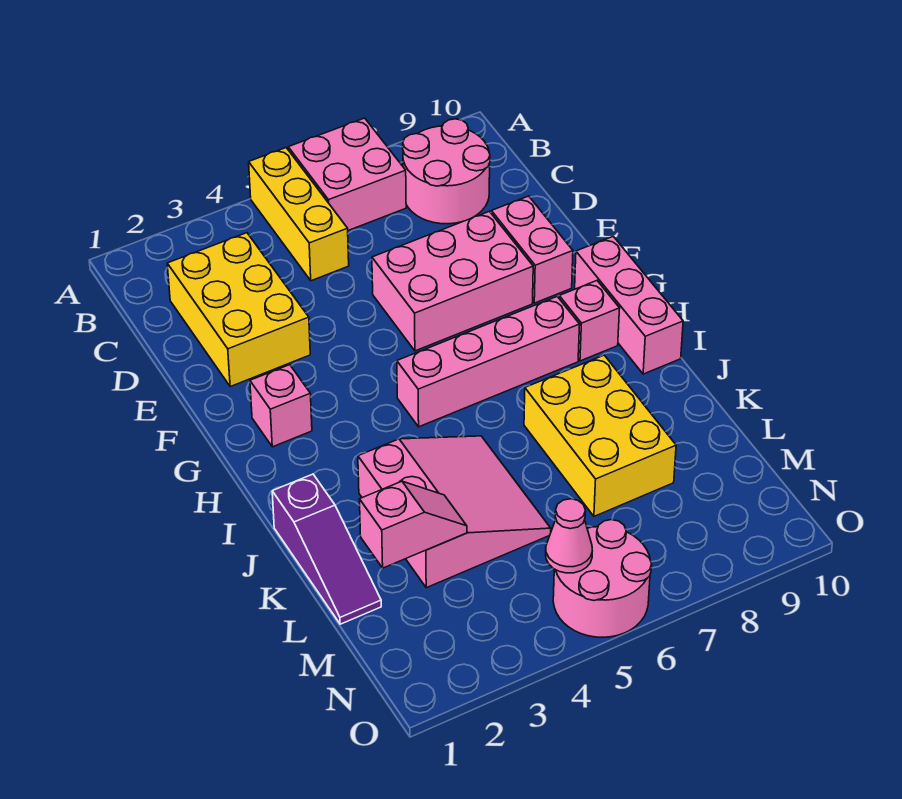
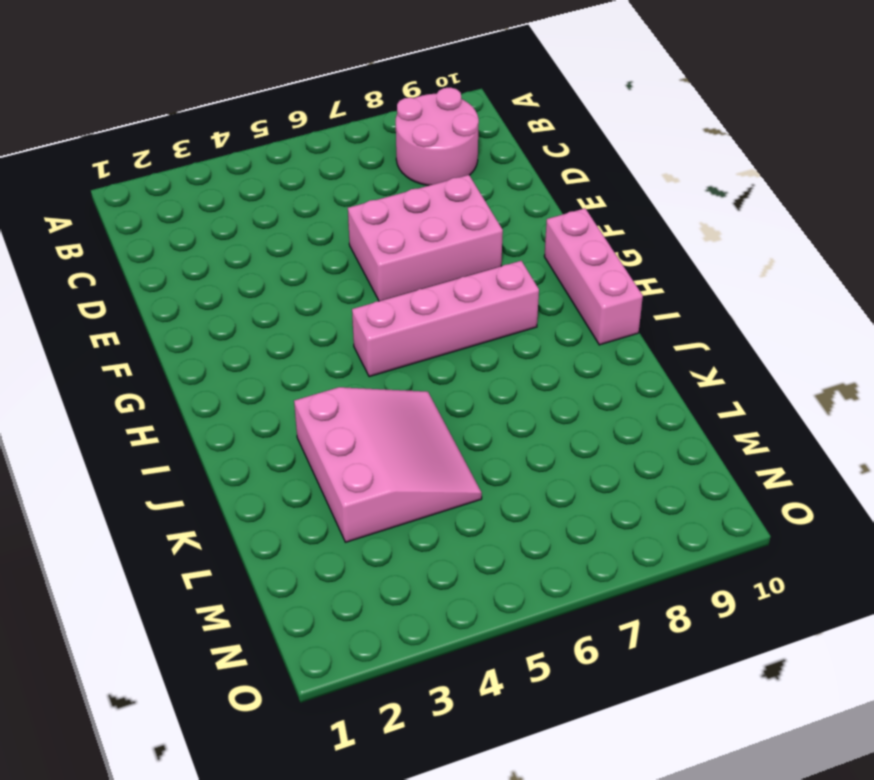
none -> yellow 1x3 brick [249,148,349,281]
none -> pink 2x2 brick [288,118,406,231]
none -> yellow 2x3 brick [167,233,310,387]

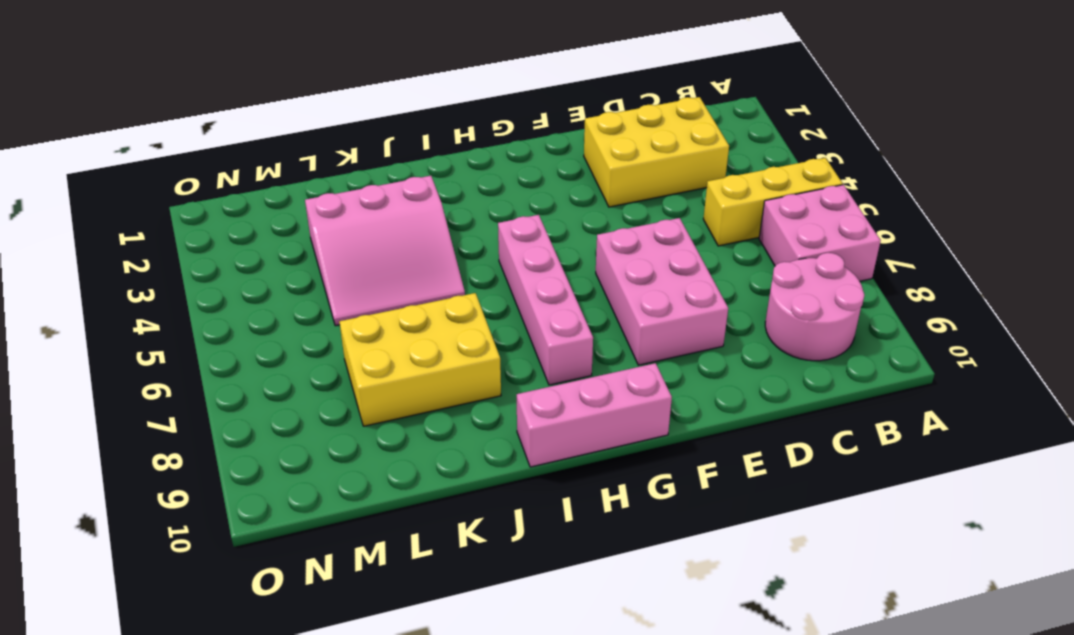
none -> pink 1x2 brick [491,196,573,303]
none -> pink 1x1 brick [250,365,312,447]
none -> pink 1x1 brick [559,281,620,361]

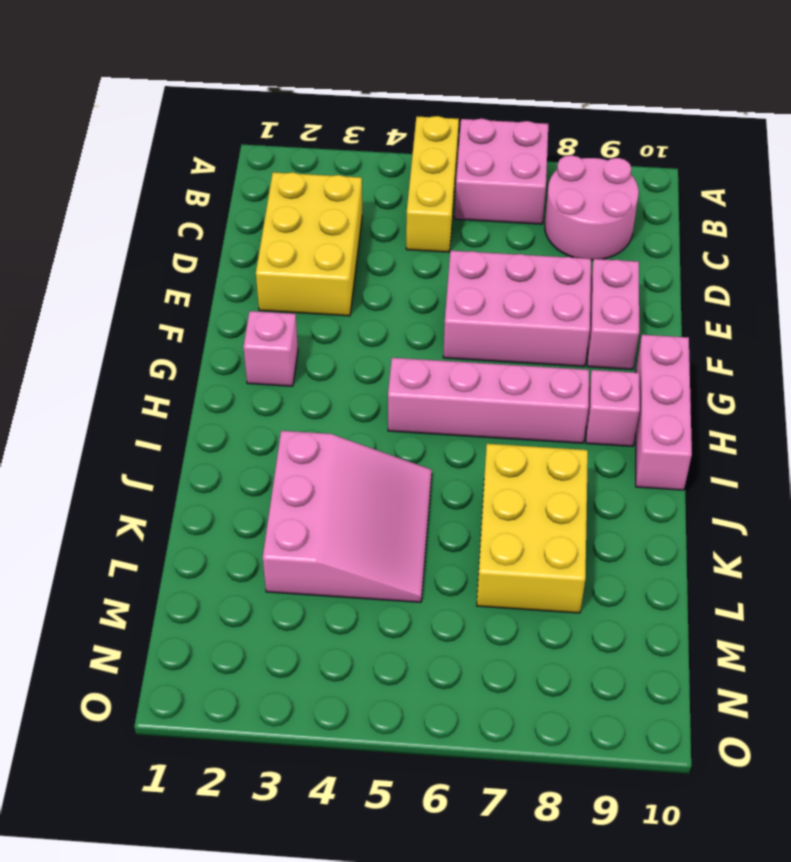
none -> purple 1x3 slope [272,474,381,624]
none -> pink 2x2 round brick [553,520,652,637]
none -> pink 1x2 slope [360,481,467,568]

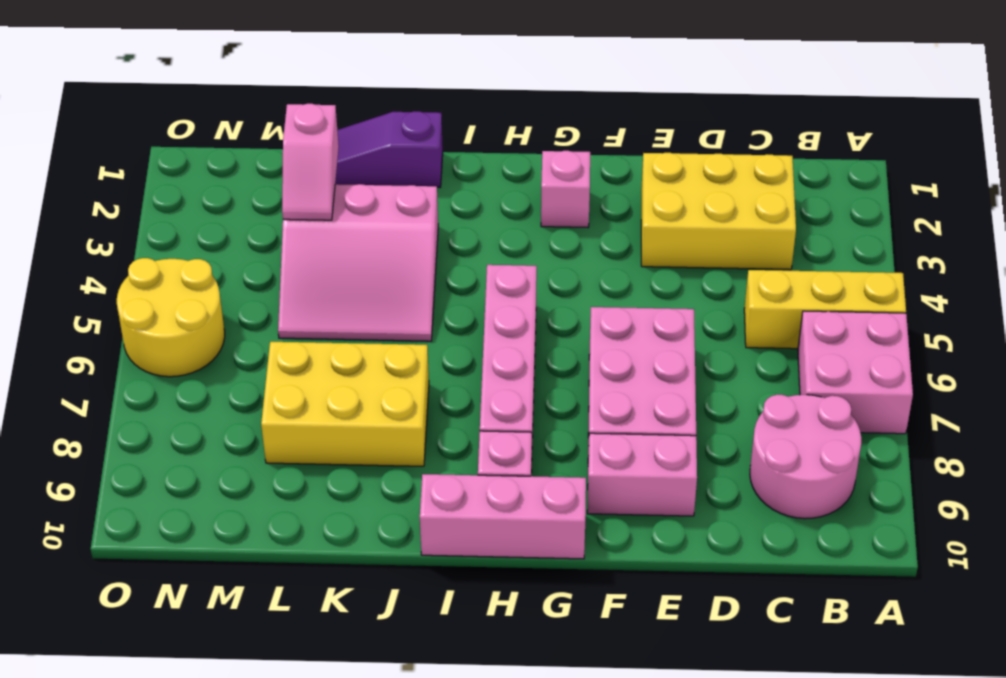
yellow 2x2 round brick [117,258,225,377] -> pink 2x2 round brick [553,520,652,637]
none -> pink 1x1 cone [546,499,592,573]

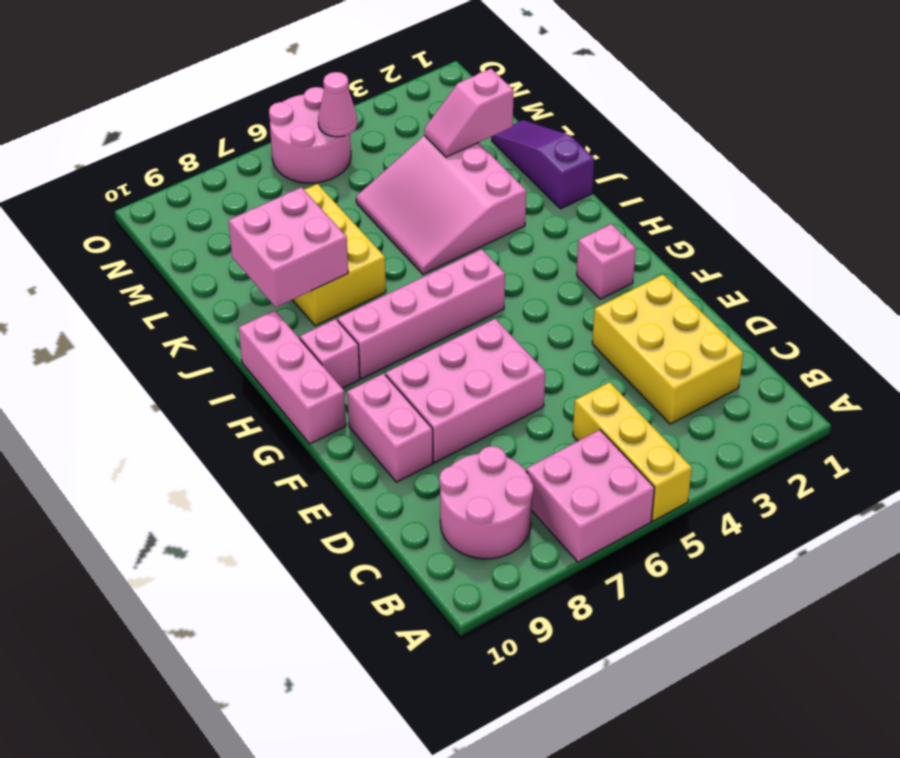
pink 2x2 brick [228,187,348,307] -> none

